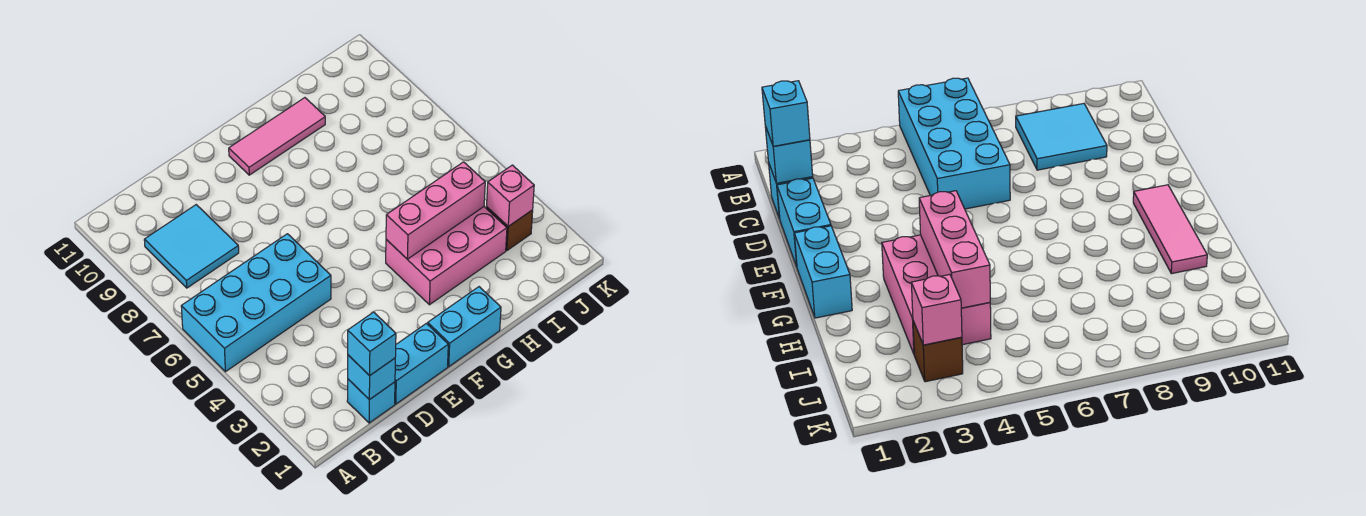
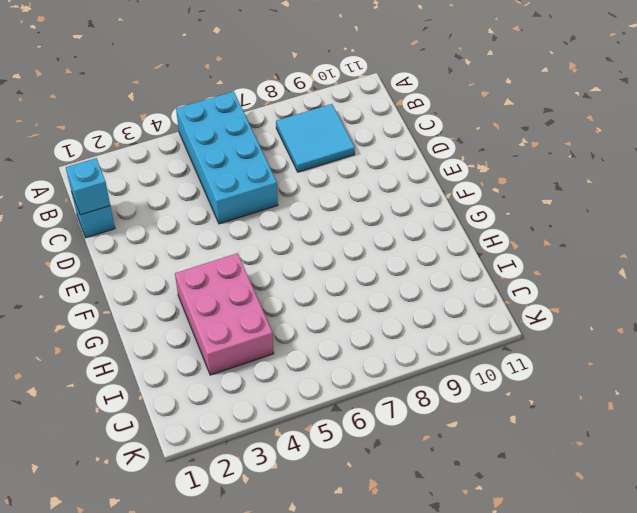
none -> cyan 1x2 brick [395,323,448,404]
none -> cyan 1x2 brick [428,287,501,367]
none -> pink 1x3 tile [229,98,325,175]

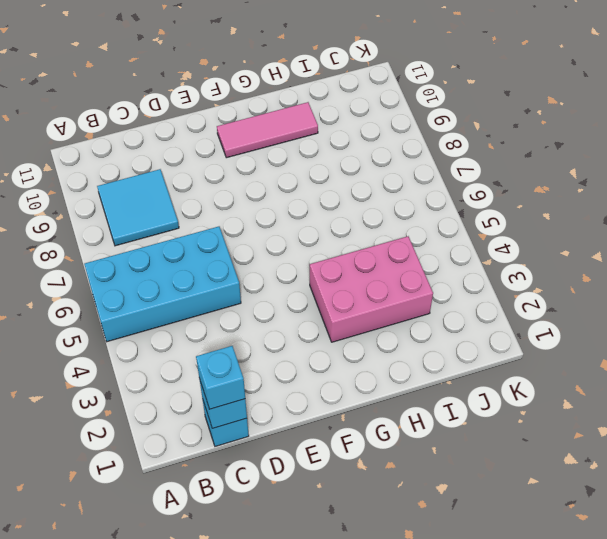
none -> cyan 1x2 brick [395,323,448,404]
none -> cyan 1x2 brick [428,287,501,367]
none -> brown 1x1 brick [486,207,533,250]

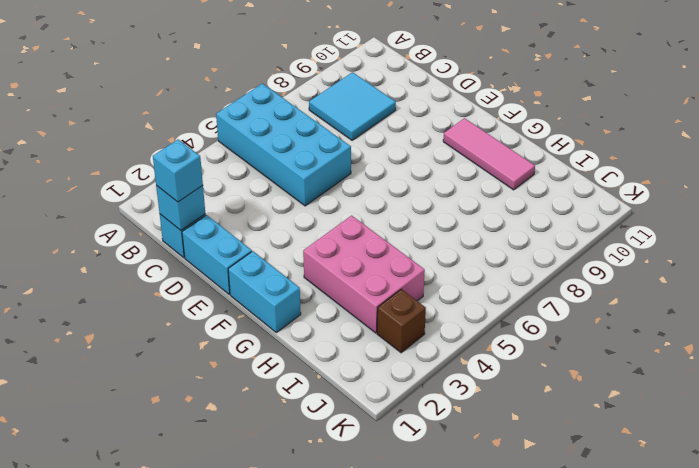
none -> pink 1x3 brick [386,162,485,259]
none -> pink 1x1 brick [487,165,534,226]

